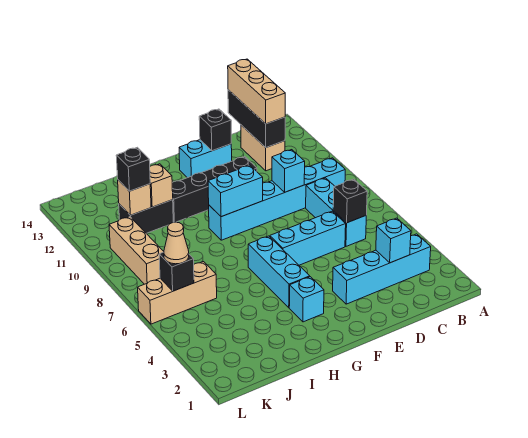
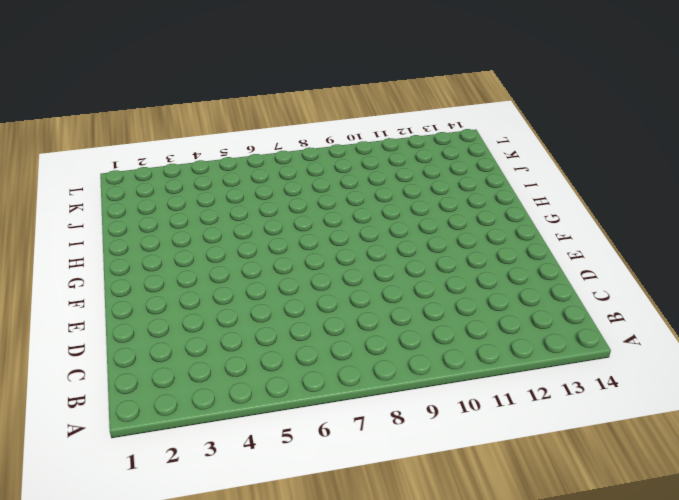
none -> cyan 1x4 brick [333,234,431,304]
none -> cyan 1x6 brick [209,158,345,240]
none -> cyan 1x3 brick [306,178,366,246]

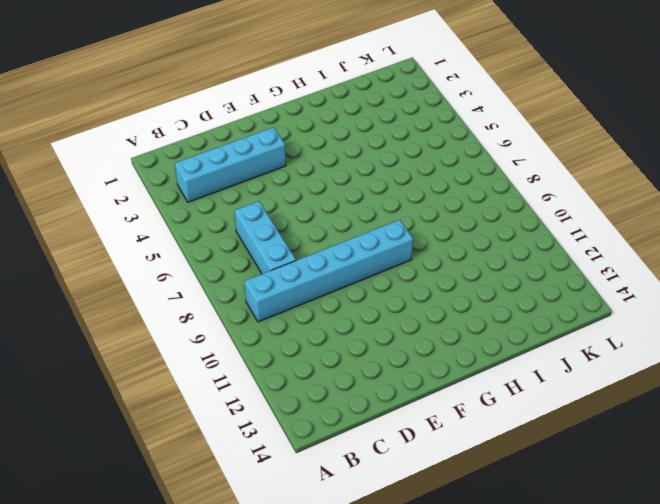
none -> tan 1x2 brick [241,125,285,171]
none -> cyan 1x3 brick [270,211,346,265]
none -> black 1x4 brick [172,157,257,222]

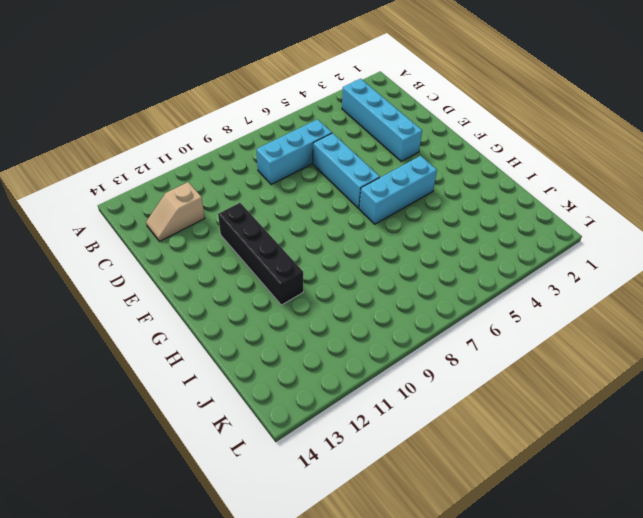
tan 1x2 slope [146,182,205,242] -> tan 1x2 brick [241,125,285,171]
none -> cyan 1x6 brick [209,158,345,240]
none -> cyan 1x2 brick [179,140,232,178]
none -> cyan 1x1 brick [289,277,324,322]

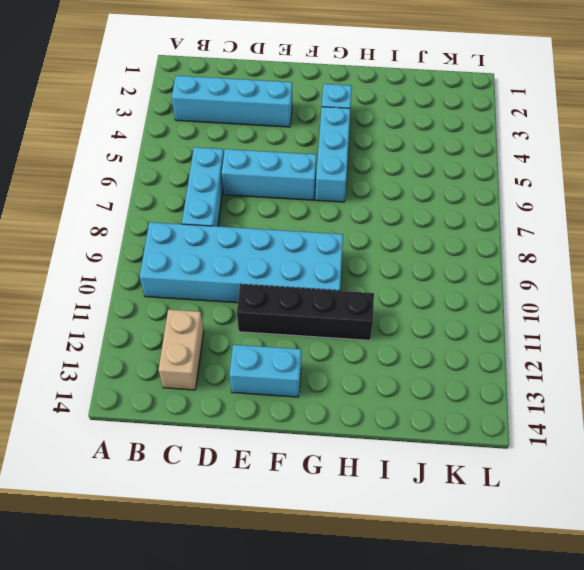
cyan 2x6 brick [140,222,343,303] -> cyan 1x6 brick [209,158,345,240]
none -> black 1x2 brick [119,200,173,233]
none -> tan 1x3 brick [138,262,217,324]
none -> tan 1x3 brick [109,217,164,284]

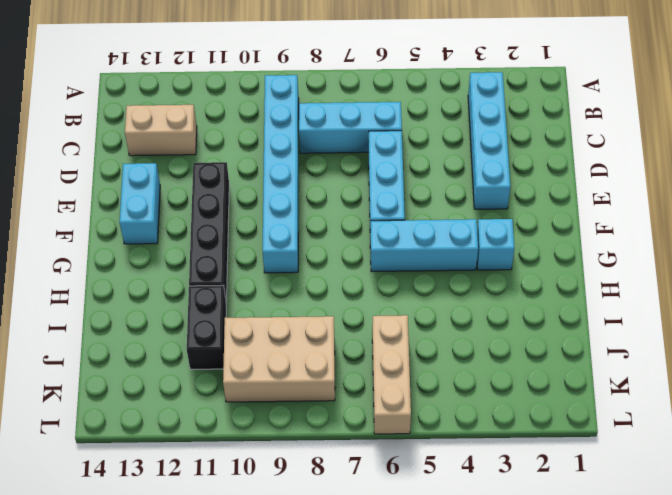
tan 2x3 brick [223,316,335,402] -> tan 1x3 brick [109,217,164,284]
none -> cyan 1x1 brick [376,218,411,263]
none -> black 1x1 brick [333,179,367,223]
none -> black 1x3 brick [228,90,285,148]

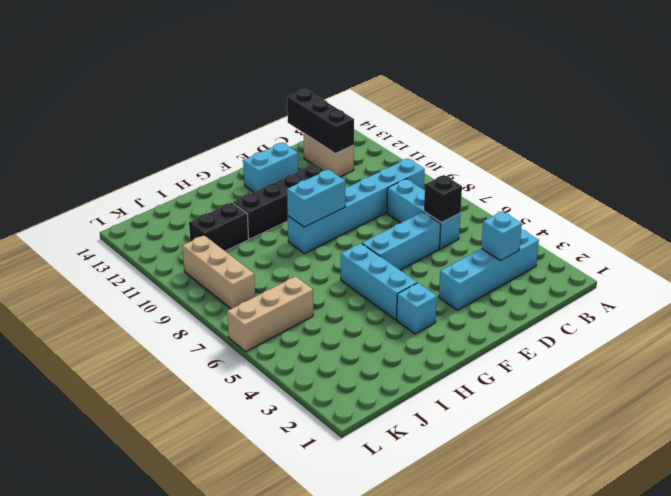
none -> cyan 1x1 brick [272,150,305,192]
none -> black 1x1 brick [199,109,231,151]
none -> tan 1x1 brick [150,164,173,207]

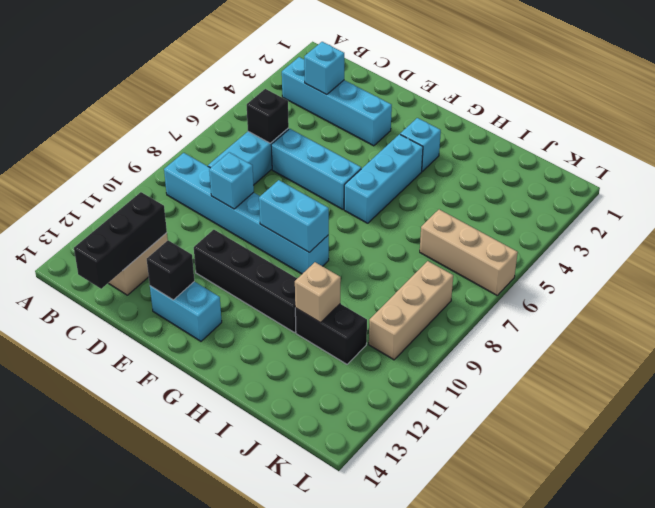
none -> tan 1x1 brick [118,180,151,215]
none -> black 1x1 brick [159,252,194,291]
none -> tan 1x3 brick [228,59,285,124]

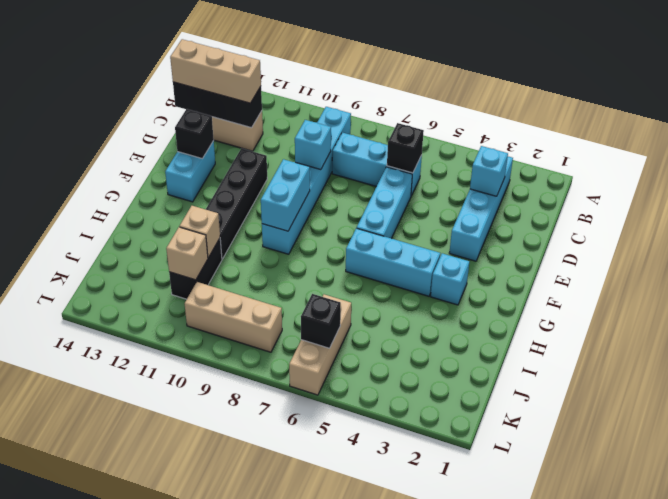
none -> black 1x1 brick [116,147,150,191]
none -> tan 1x1 cone [164,222,189,264]

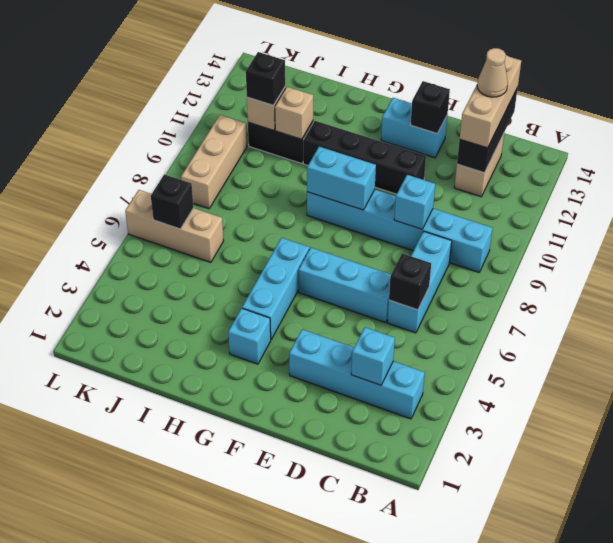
tan 1x1 cone [477,48,508,97] -> tan 1x1 cone moved to [164,222,189,264]

